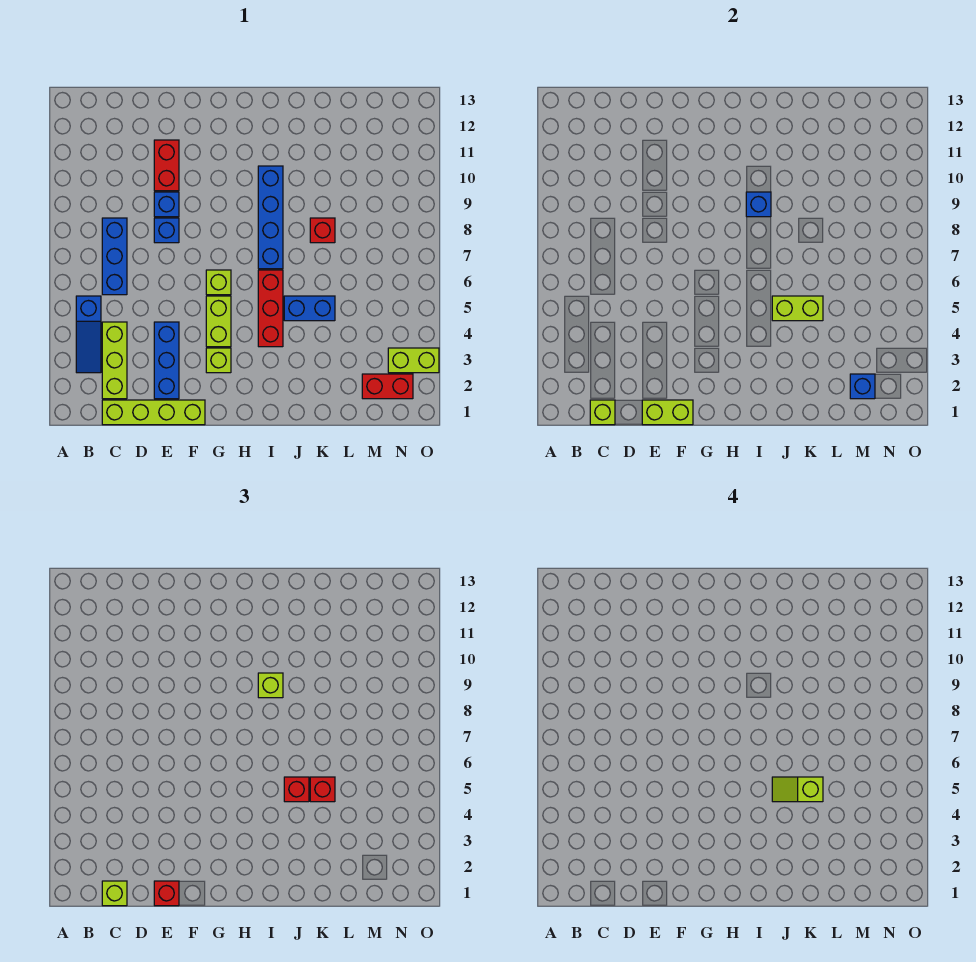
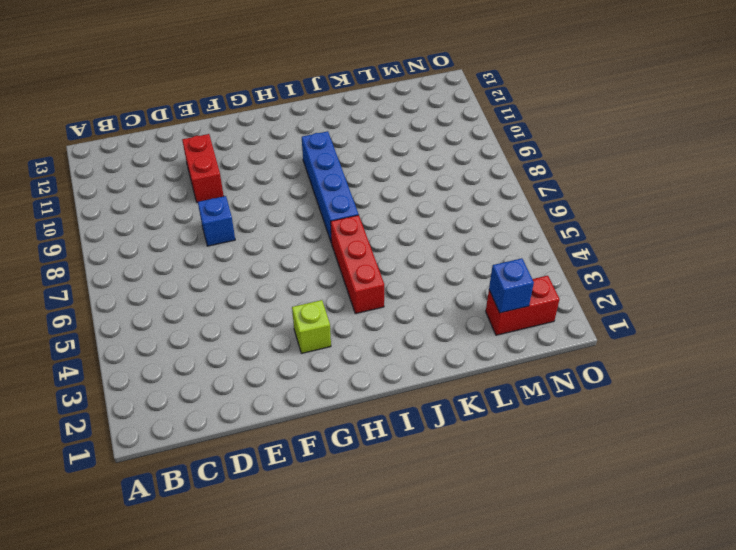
none -> blue 1x3 slope [76,296,101,373]
none -> lime 1x4 brick [102,400,205,425]
none -> lime 1x3 brick [102,322,127,399]

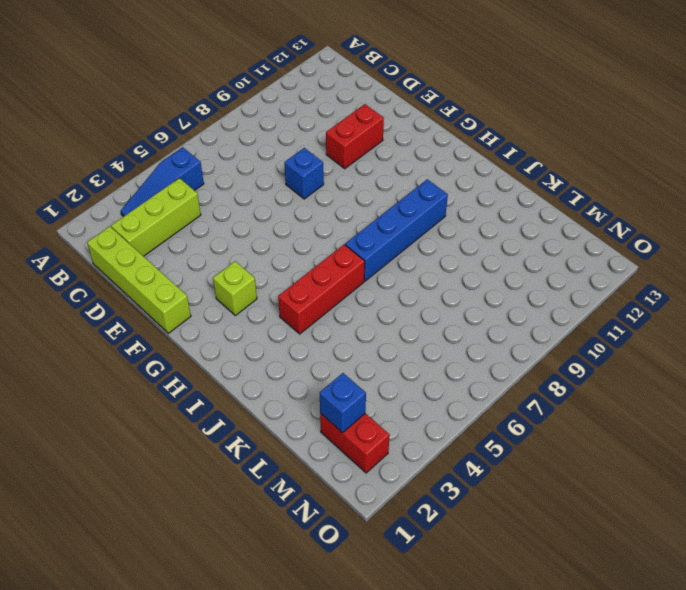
none -> blue 1x3 brick [102,218,127,295]
none -> blue 1x3 brick [154,322,179,399]
none -> blue 1x1 brick [154,192,179,217]

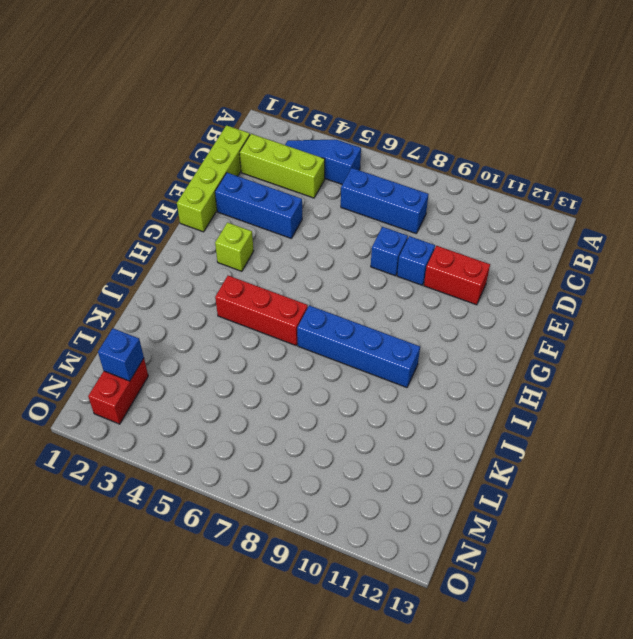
none -> lime 1x2 brick [206,296,231,347]
none -> lime 1x1 brick [206,270,231,295]
none -> blue 1x2 brick [284,296,335,321]

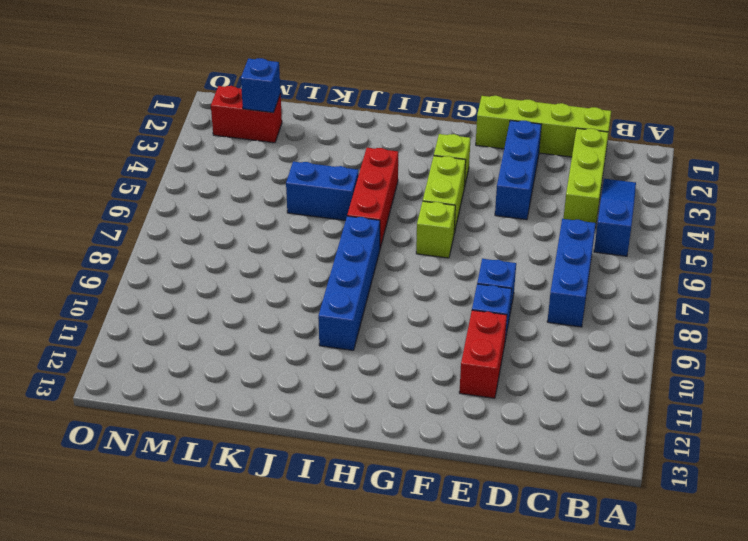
none -> red 1x1 brick [310,218,335,243]
none -> lime 1x2 brick [388,348,439,373]
none -> lime 1x1 brick [590,400,615,425]

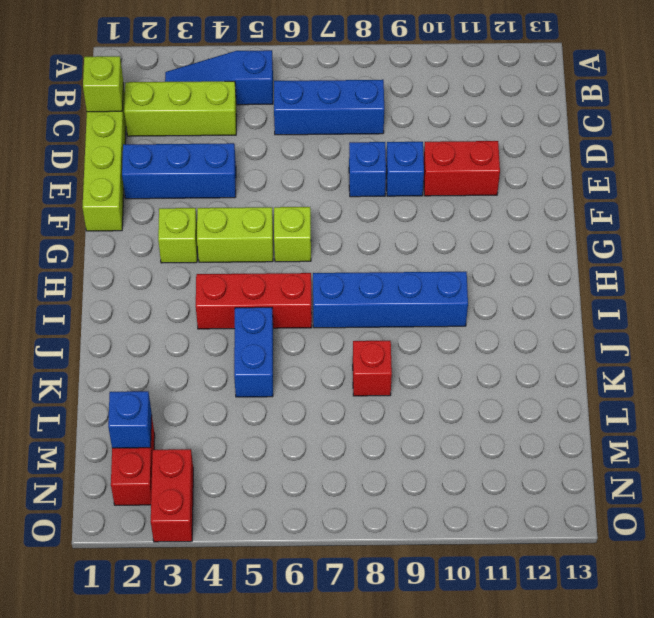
red 1x2 brick [151,449,193,542] -> lime 1x2 brick [388,348,439,373]
none -> lime 1x2 brick [642,400,693,425]
none -> blue 1x1 brick [746,192,771,217]
none -> lime 1x2 brick [772,296,823,321]

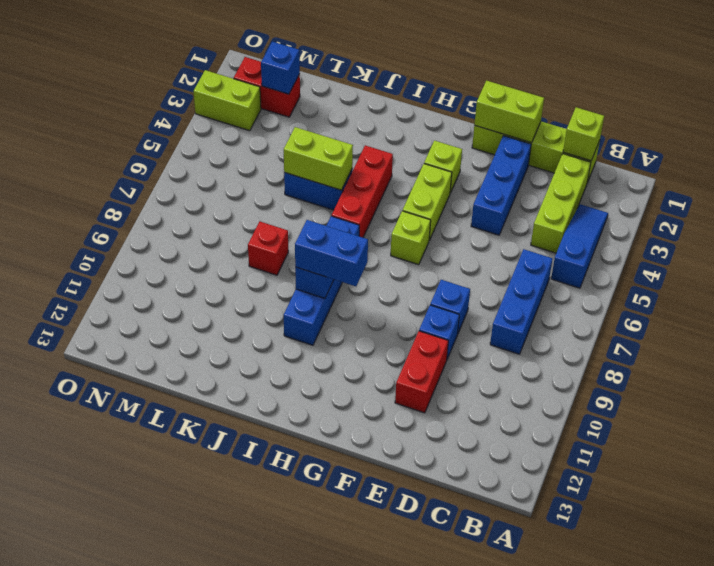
blue 1x2 brick [295,220,368,286] -> lime 1x1 brick [258,673,283,698]
none -> lime 1x1 brick [102,881,127,906]
none -> red 1x1 brick [154,881,179,906]
none -> red 1x1 brick [284,777,309,802]

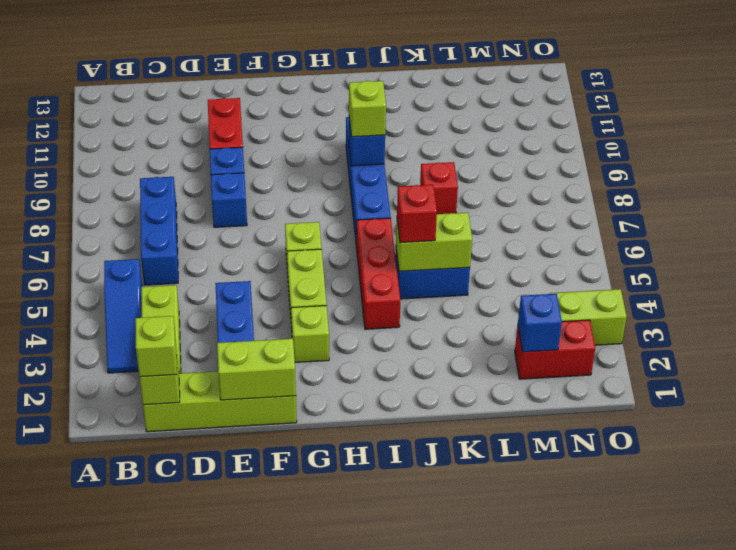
none -> red 1x1 brick [154,881,179,906]
none -> red 1x1 brick [310,777,335,802]
none -> lime 1x2 slope [772,777,823,802]

